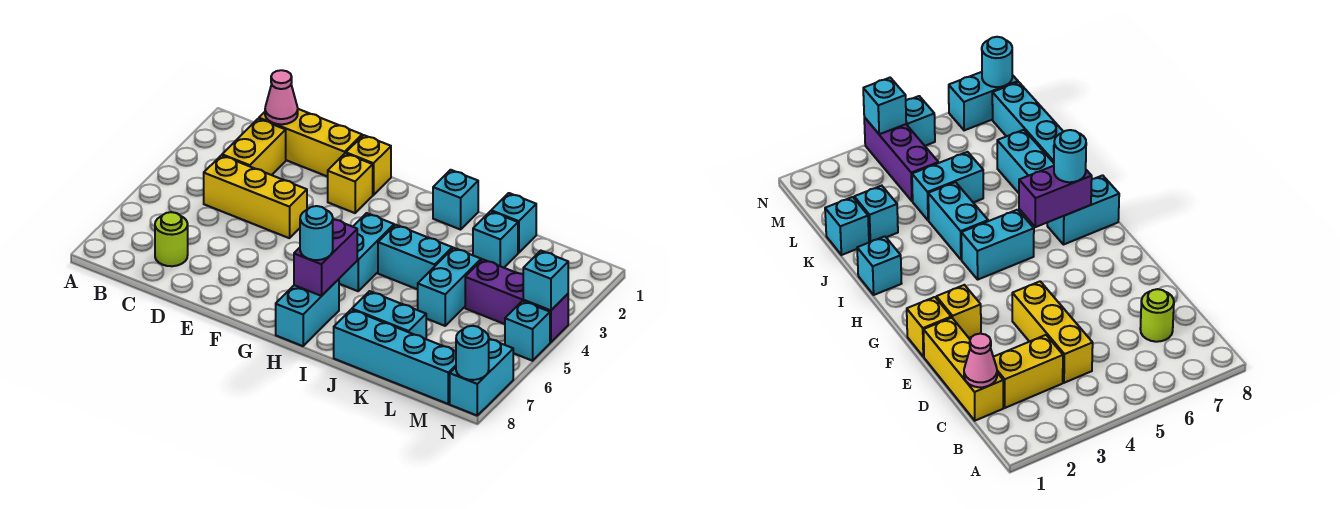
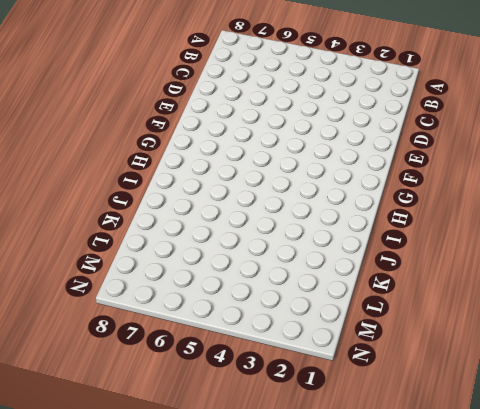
none -> yellow 1x3 brick [259,109,362,177]
none -> yellow 1x2 brick [222,119,286,175]
none -> yellow 1x3 brick [204,155,307,238]

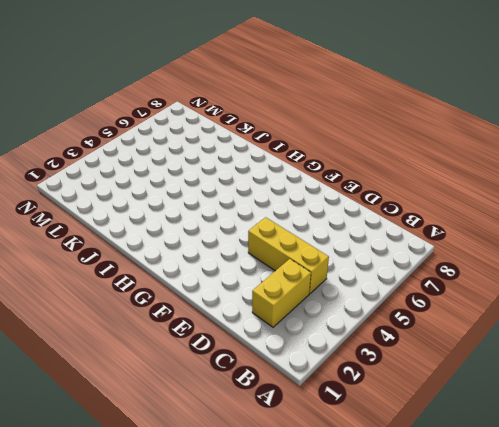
none -> yellow 1x3 brick [259,109,362,177]
none -> lime 1x1 round brick [155,212,188,266]
none -> yellow 1x1 brick [346,135,391,195]

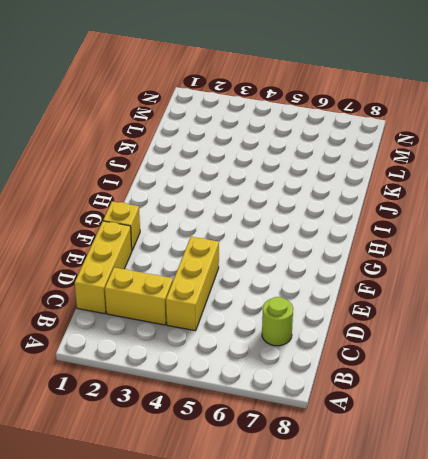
none -> yellow 1x1 brick [328,153,373,213]
none -> cyan 1x2 brick [339,213,394,291]
none -> cyan 1x2 brick [276,279,339,346]

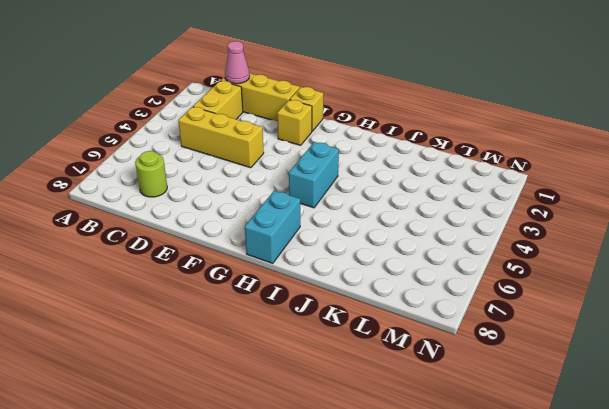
none -> cyan 1x1 brick [433,170,478,230]
none -> cyan 1x2 brick [378,225,452,289]
none -> cyan 1x2 brick [352,291,426,339]

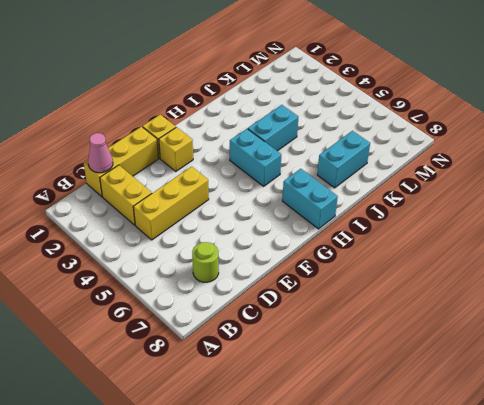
none -> cyan 1x1 brick [433,170,478,230]
none -> cyan 1x4 brick [334,310,456,404]
none -> cyan 1x1 brick [491,193,536,253]

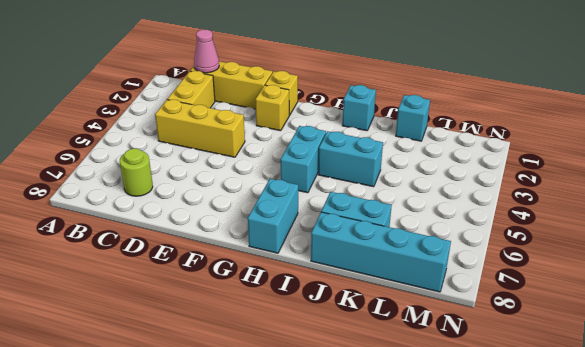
none -> cyan 1x1 brick [473,211,518,268]
none -> cyan 1x2 brick [418,248,481,326]
none -> purple 1x3 brick [465,259,568,342]

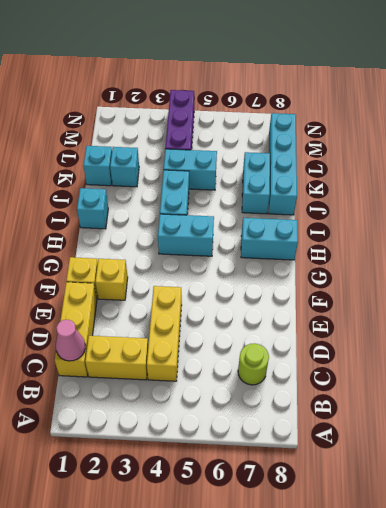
none -> cyan 1x1 brick [505,301,550,361]
none -> cyan 1x2 brick [450,339,513,415]
none -> purple 1x2 brick [294,219,357,296]

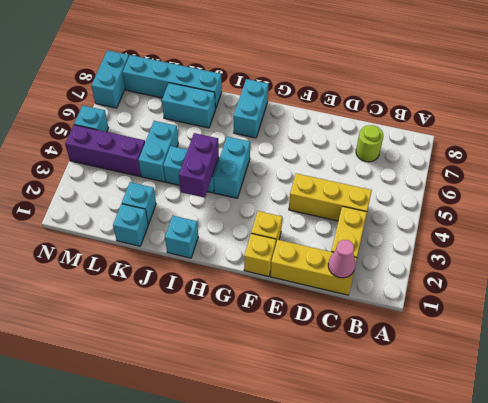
purple 1x2 brick [179,133,219,198] -> purple 1x2 brick moved to [294,219,357,296]
none -> cyan 1x1 brick [523,251,568,311]
none -> cyan 1x1 round brick [456,326,489,380]
none -> cyan 1x1 round brick [300,206,333,260]

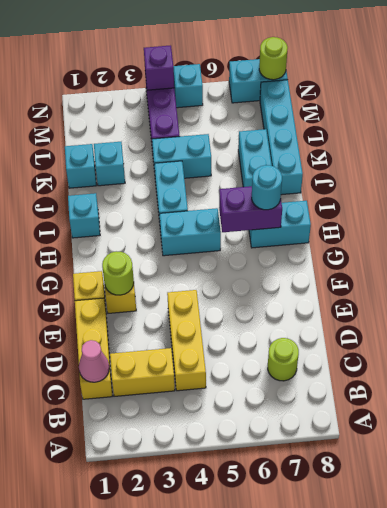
lime 1x1 round brick [102,251,134,295] -> none
purple 1x1 brick [144,45,174,90] -> cyan 1x1 brick [523,251,568,311]
lime 1x1 round brick [259,37,288,80] -> cyan 1x1 round brick [456,326,489,380]

